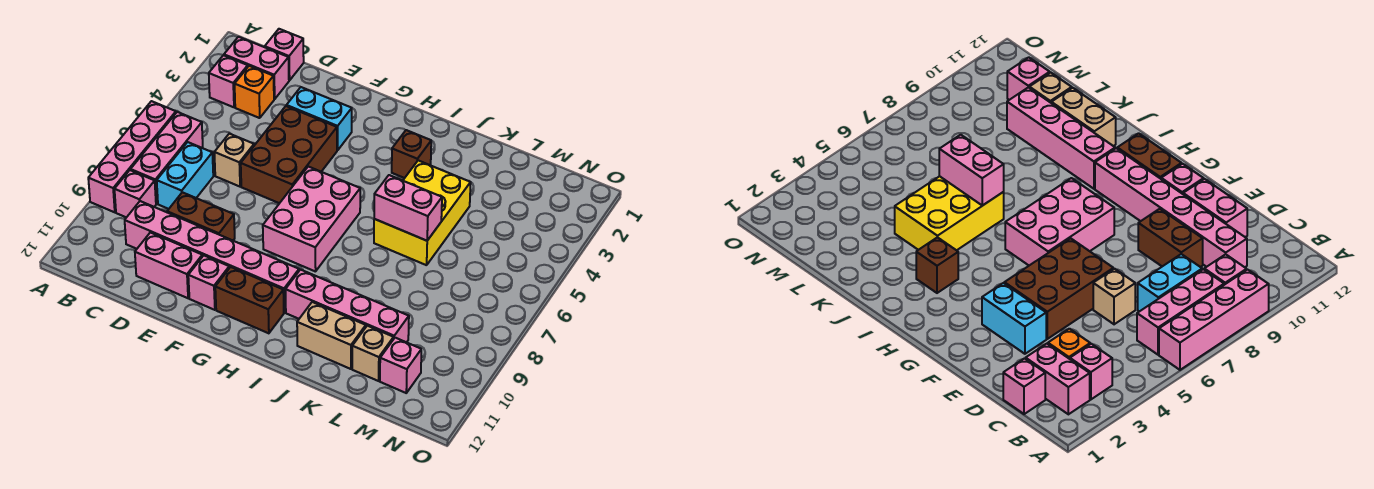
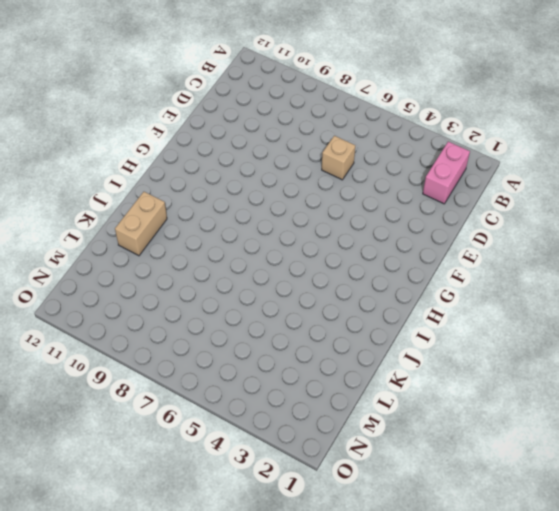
none -> pink 1x4 brick [88,101,176,212]
none -> pink 1x1 brick [209,55,248,107]
none -> pink 1x3 brick [131,112,203,204]

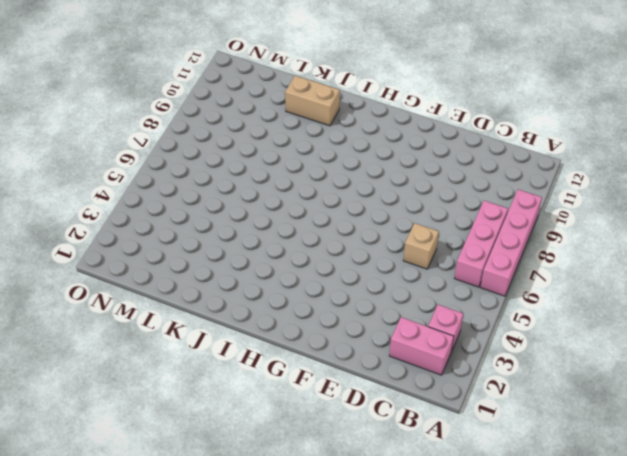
none -> pink 1x1 brick [115,170,156,217]
none -> pink 1x1 brick [265,29,304,81]
none -> orange 1x1 brick [235,66,274,118]

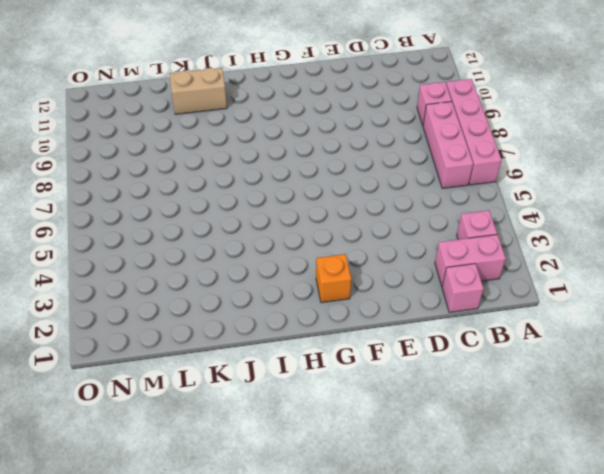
orange 1x1 brick [316,254,351,303] -> orange 1x1 brick moved to [235,66,274,118]
none -> cyan 1x2 brick [157,142,213,209]
none -> pink 1x6 brick [125,201,299,313]
none -> tan 1x1 brick [214,134,254,187]

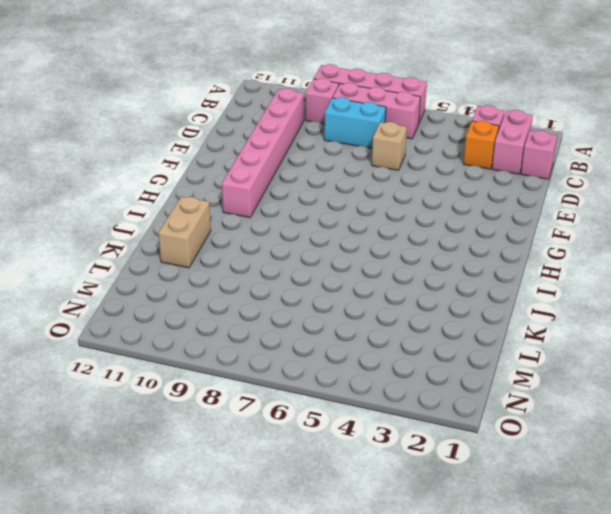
none -> brown 1x2 brick [167,192,235,240]
none -> pink 1x2 brick [135,232,202,298]
none -> cyan 1x2 brick [286,87,352,150]

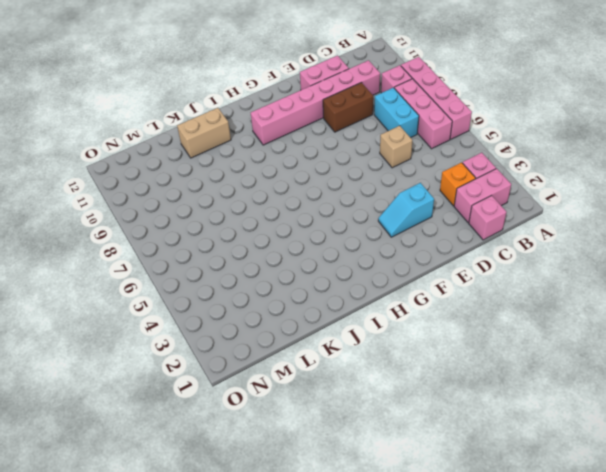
cyan 1x2 slope [378,183,434,237] -> cyan 1x2 brick [286,87,352,150]
none -> brown 2x3 brick [241,106,337,203]
none -> pink 1x1 brick [188,255,229,310]
none -> pink 2x3 brick [263,167,360,272]

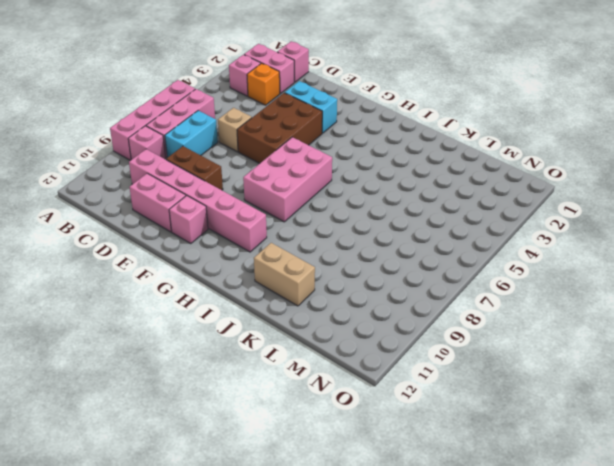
none -> brown 1x2 brick [215,267,284,333]
none -> brown 1x1 brick [392,130,431,178]
none -> pink 1x4 brick [285,270,409,342]

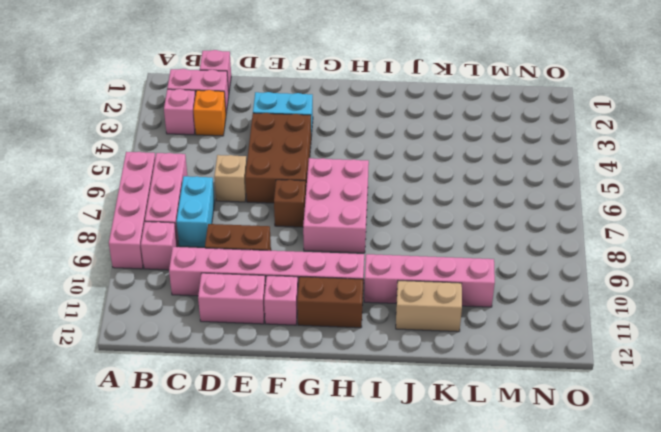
brown 1x1 brick [274,180,306,227] -> brown 1x1 brick moved to [392,130,431,178]
none -> yellow 2x3 brick [374,161,471,265]
none -> tan 1x1 brick [352,326,394,381]
none -> pink 1x1 brick [380,338,421,393]

